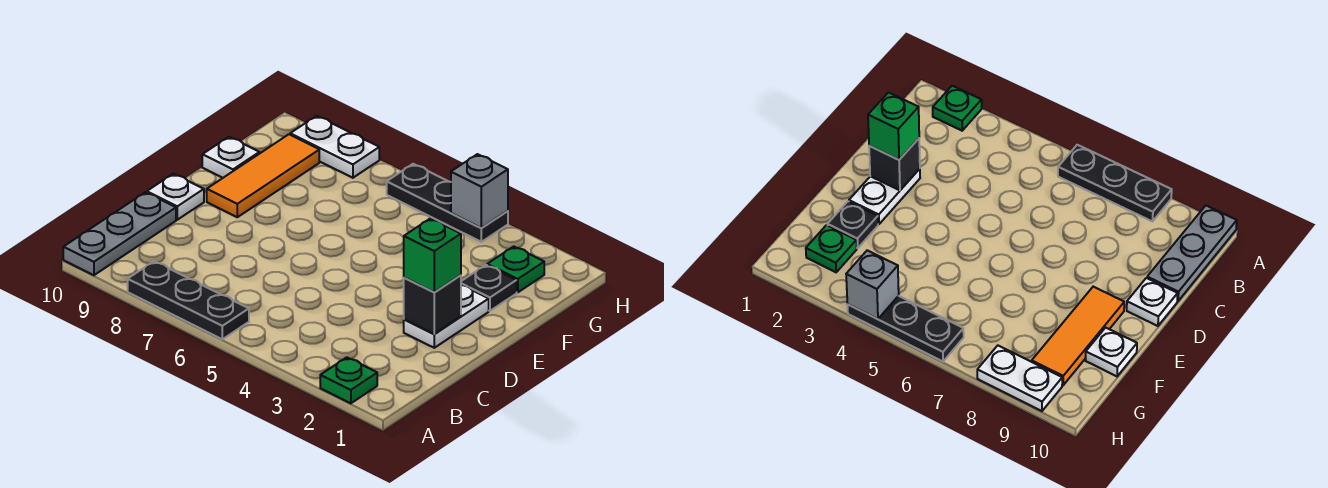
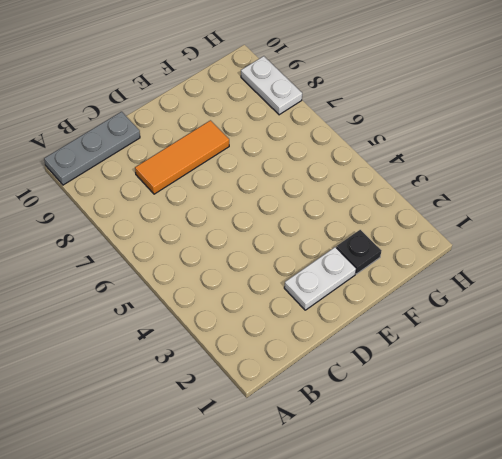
orange 1x3 tile [135,120,229,194] -> orange 1x3 tile moved to [207,134,319,217]
none -> green 1x1 plate [320,357,377,403]
none -> black 1x3 plate [128,261,249,339]
none -> white 1x1 plate [147,174,204,220]

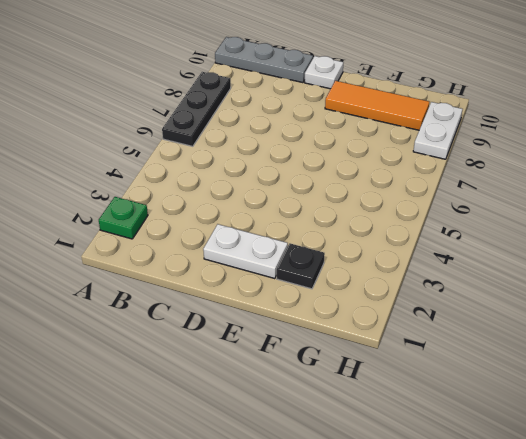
none -> white 1x1 plate [202,137,260,178]
none -> green 1x1 plate [487,246,544,292]
none -> black 1x3 plate [387,164,508,242]

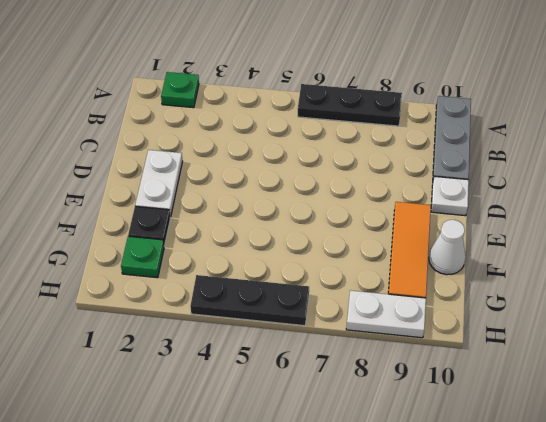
white 1x1 cone [429,220,466,275] -> white 1x1 plate [202,137,260,178]
none -> black 1x1 brick [404,275,461,334]
none -> grey 1x1 brick [451,154,508,228]
none -> green 1x1 brick [404,218,461,292]

